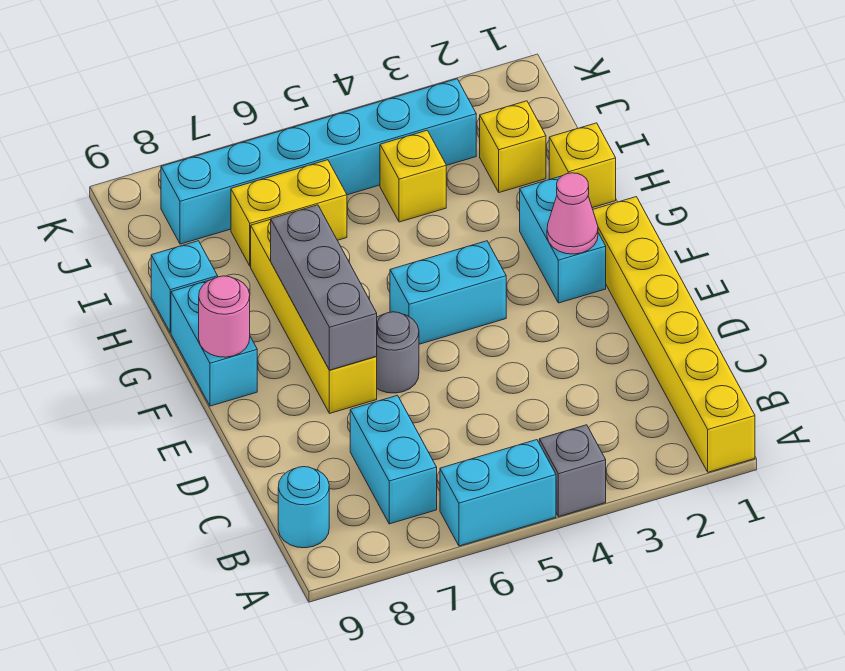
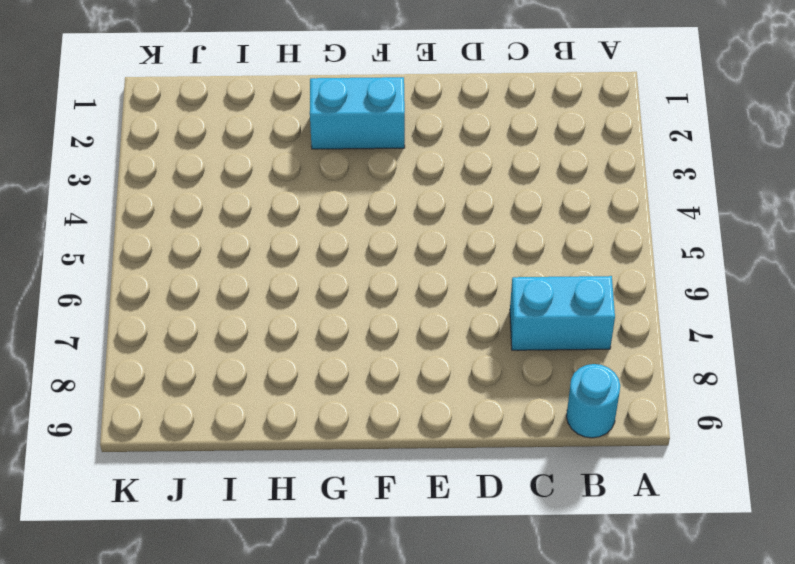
none -> yellow 1x6 brick [593,197,755,472]
none -> grey 1x1 brick [539,425,606,517]
none -> cyan 1x2 brick [440,440,556,546]

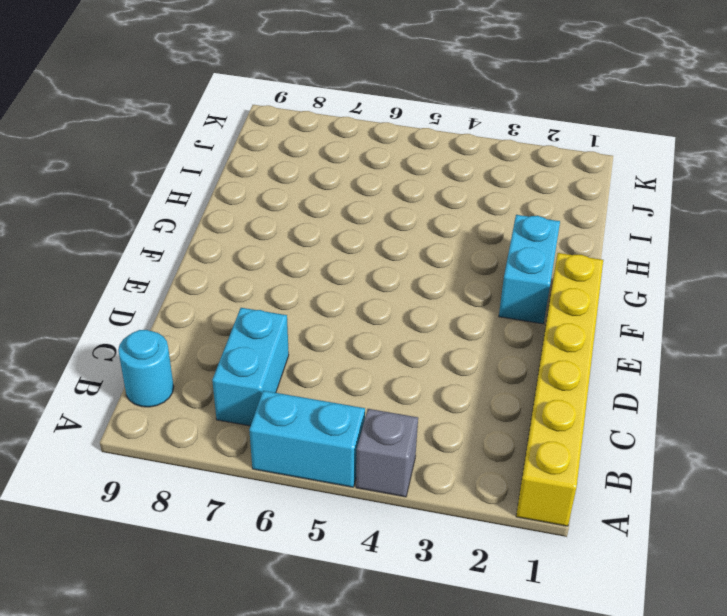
none -> grey 1x1 round brick [377,312,419,393]
none -> yellow 1x4 brick [251,219,377,413]
none -> cyan 1x2 brick [390,241,506,344]

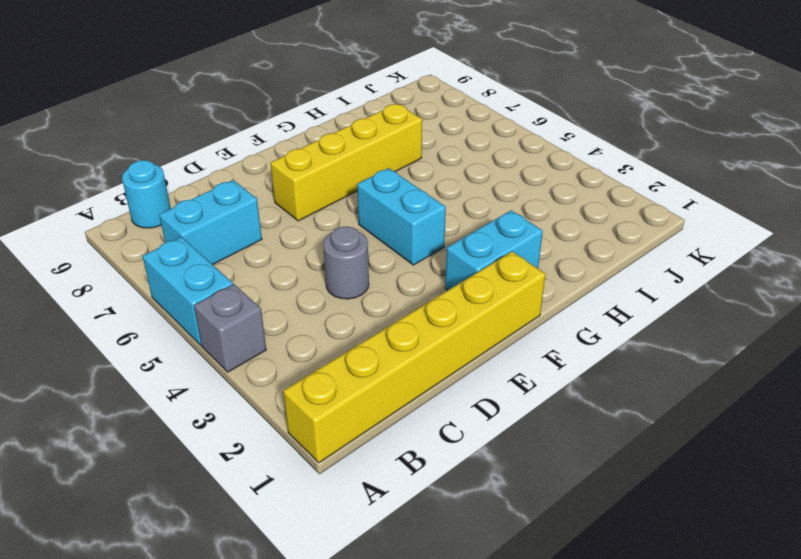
grey 1x1 round brick [323,226,369,299] -> grey 1x1 round brick moved to [377,312,419,393]
none -> cyan 1x2 brick [171,281,257,406]
none -> yellow 1x1 brick [549,123,616,208]
none -> cyan 1x1 brick [151,241,218,332]

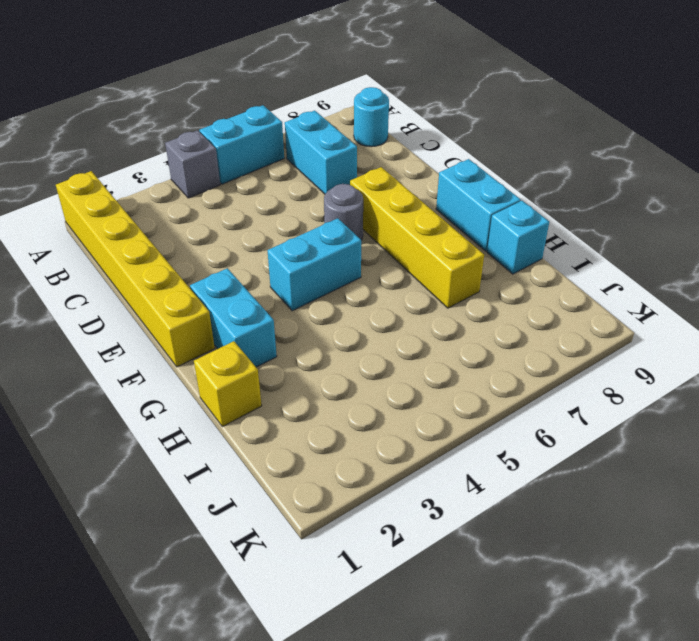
none -> yellow 1x1 brick [480,101,546,192]
none -> yellow 1x1 brick [380,130,446,222]
none -> yellow 1x2 brick [231,160,347,266]

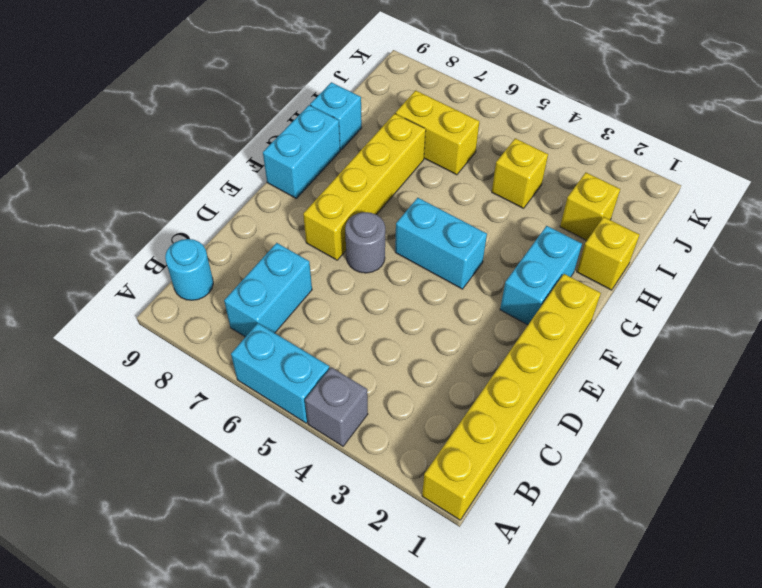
none -> cyan 1x6 brick [161,79,476,244]
none -> grey 1x3 brick [271,205,377,370]
none -> pink 1x1 cone [547,173,598,254]

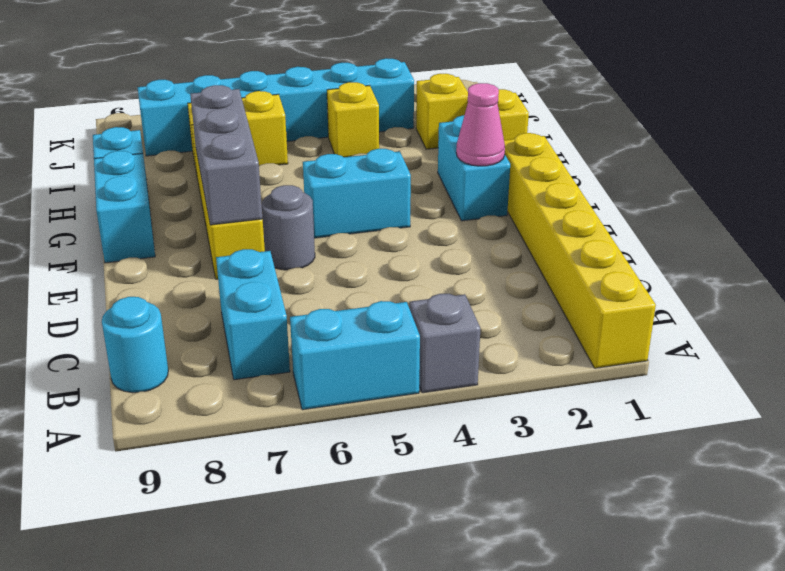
none -> pink 1x1 round brick [199,276,250,357]

